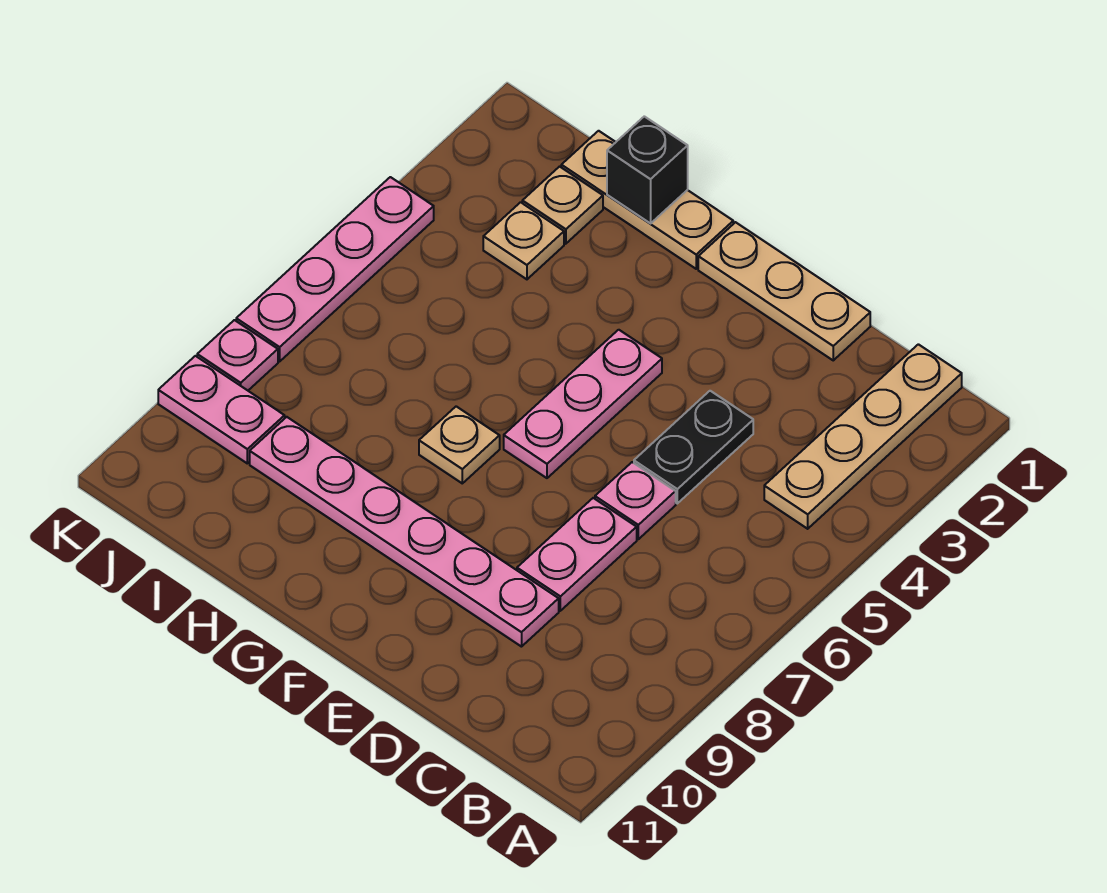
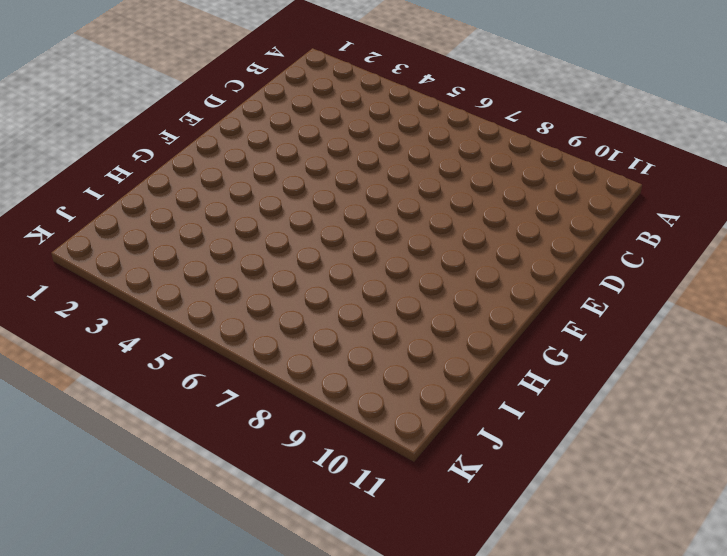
none -> tan 1x4 plate [764,344,962,529]
none -> tan 1x3 plate [698,222,870,360]
none -> black 1x2 plate [634,391,753,503]

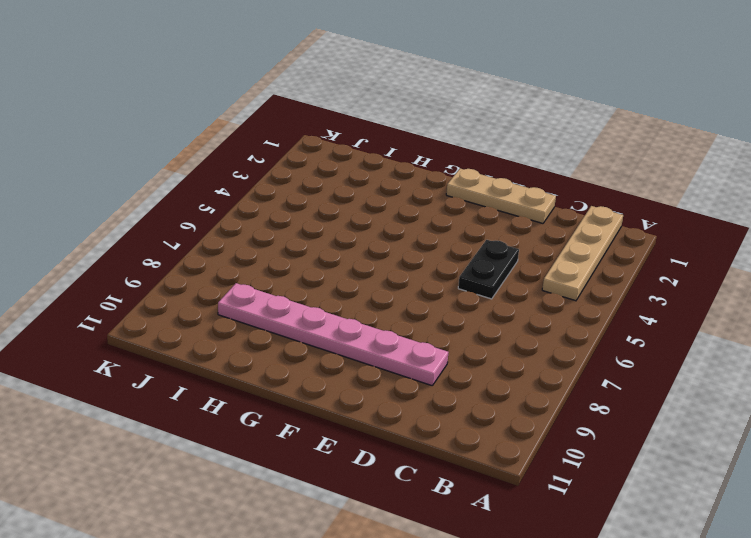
none -> pink 1x1 plate [595,462,676,539]
none -> pink 1x2 plate [517,498,637,611]
none -> pink 1x3 plate [504,330,662,478]

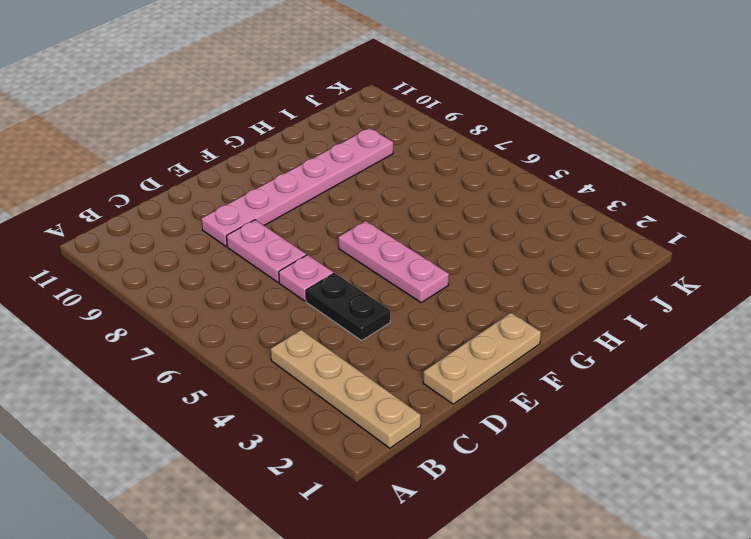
none -> tan 1x3 plate [561,131,733,269]
none -> tan 1x1 plate [419,406,500,483]
none -> tan 1x1 plate [522,167,603,244]

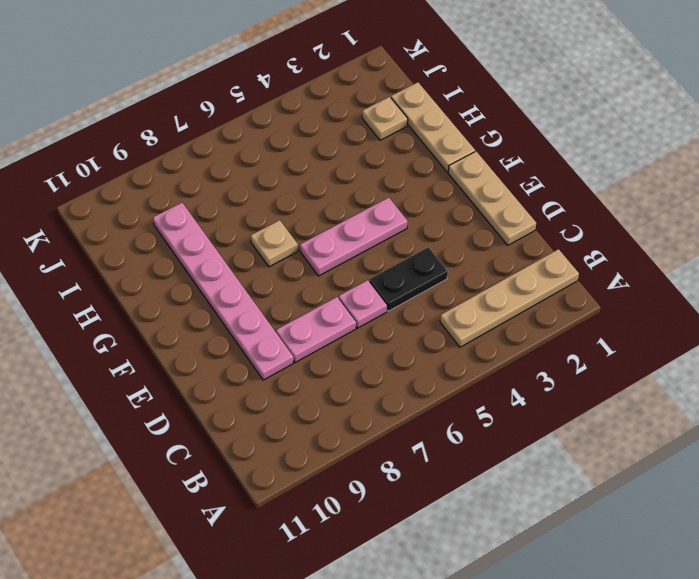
none -> tan 1x1 plate [483,202,564,279]
none -> pink 1x2 plate [158,356,285,463]
none -> pink 1x4 plate [236,177,434,361]

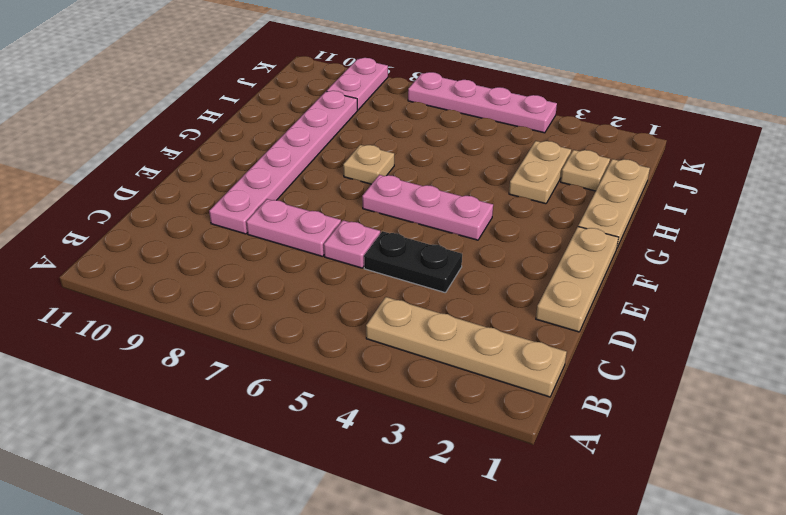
tan 1x2 plate [509,141,571,204] -> tan 1x1 plate [483,202,564,279]
none -> pink 1x1 plate [197,320,278,390]
none -> black 1x1 brick [607,116,688,223]

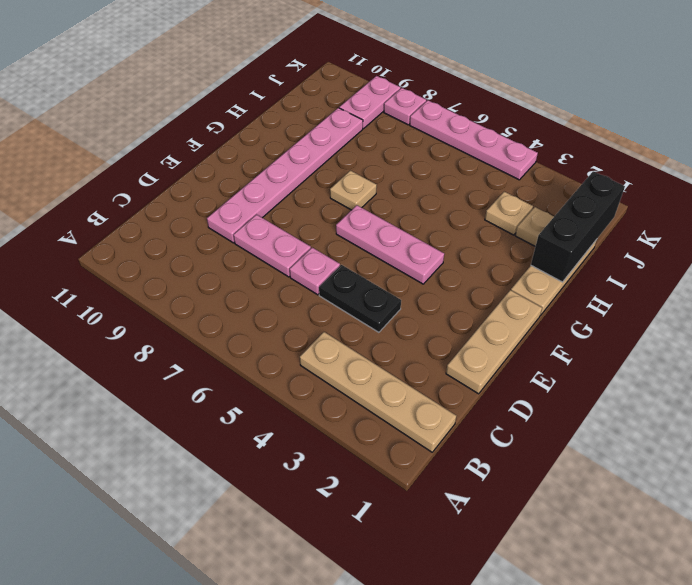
black 1x3 brick [531,171,625,282] -> black 1x1 brick [607,116,688,223]

